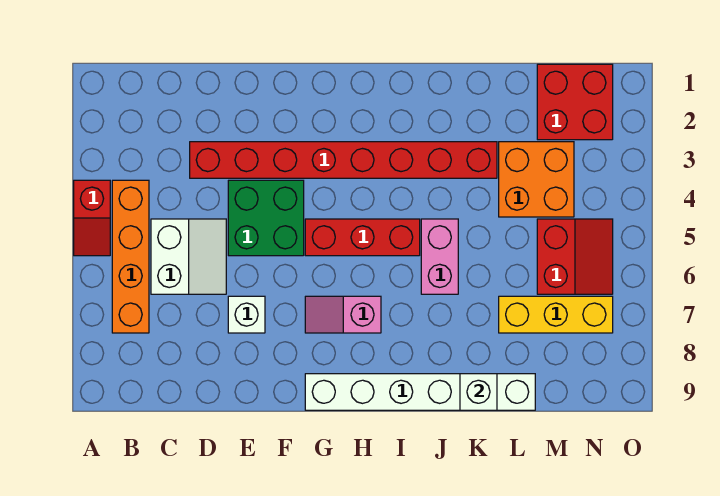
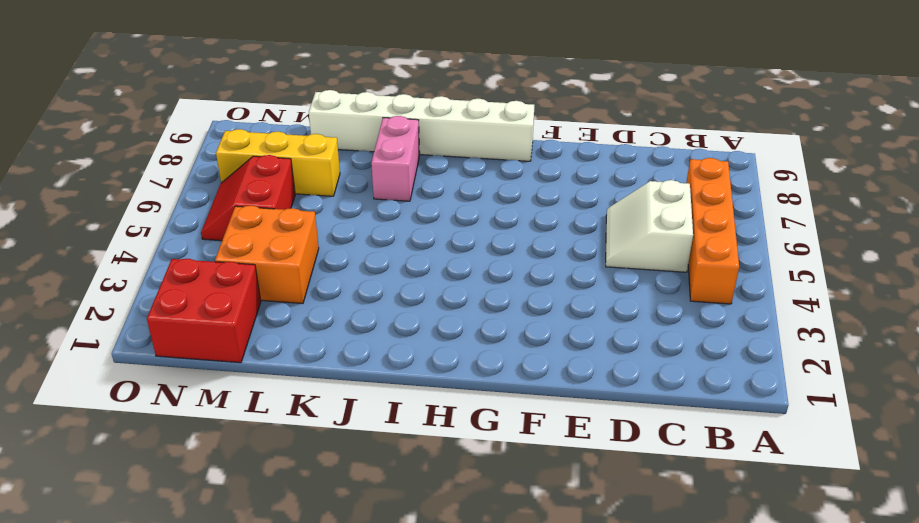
pink 1x2 brick [371,116,420,201] -> pink 1x2 brick moved to [421,219,458,294]
none -> red 1x2 slope [74,180,110,256]
none -> red 1x8 brick [190,142,497,178]
none -> green 2x2 brick [228,180,304,256]

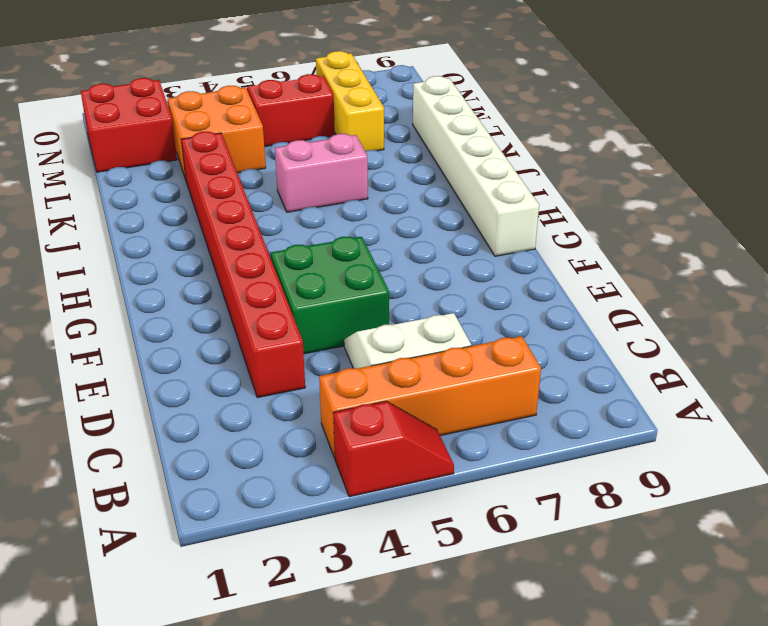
none -> white 1x1 brick [228,296,265,333]
none -> red 1x3 brick [305,219,420,256]
none -> pink 1x2 slope [305,296,381,333]

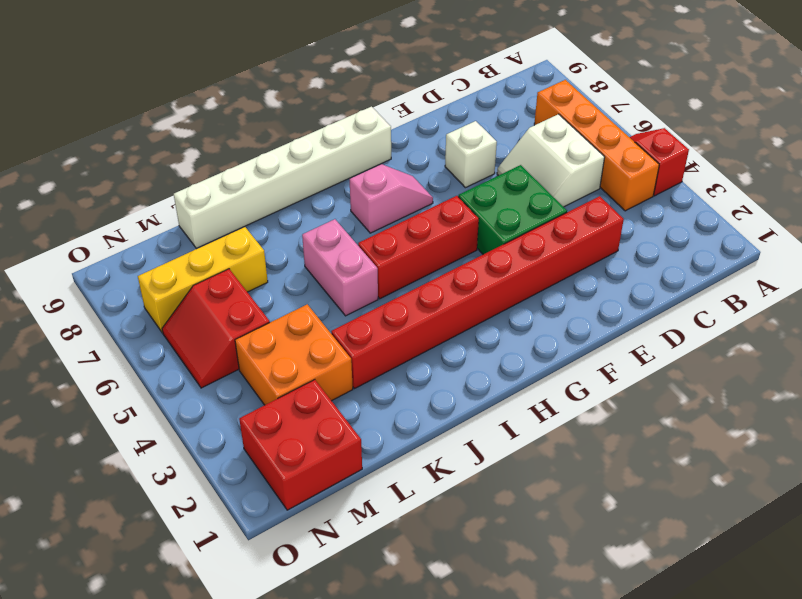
none -> white 1x1 brick [460,374,497,410]

